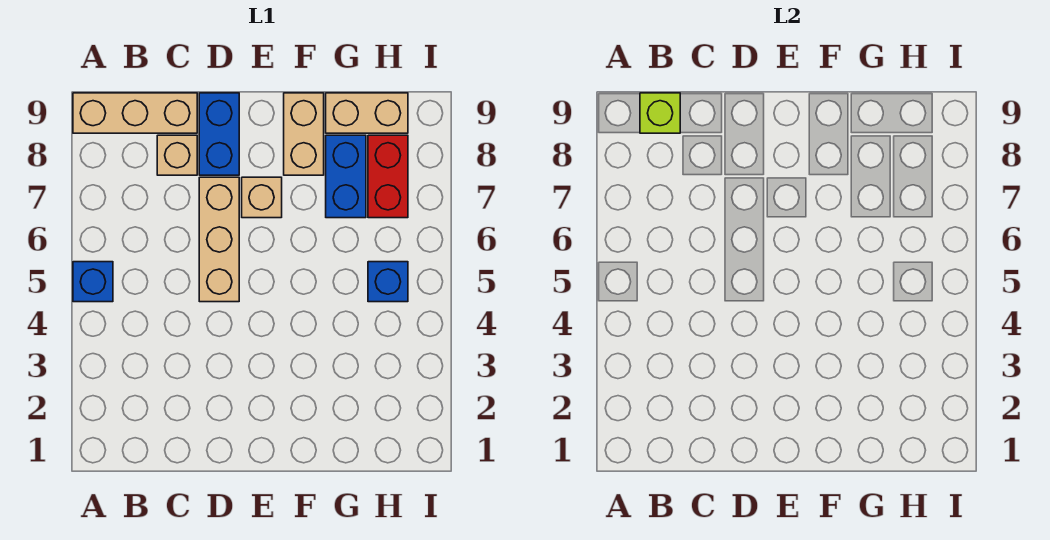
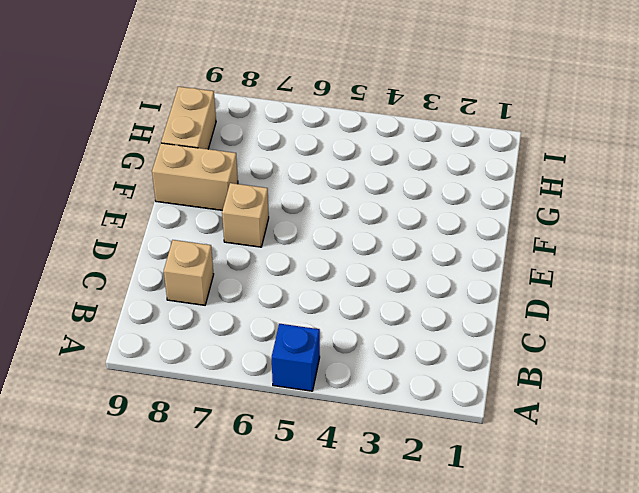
none -> tan 1x3 brick [73,93,197,133]
none -> tan 1x3 brick [199,177,239,302]
none -> blue 1x2 brick [199,93,239,175]

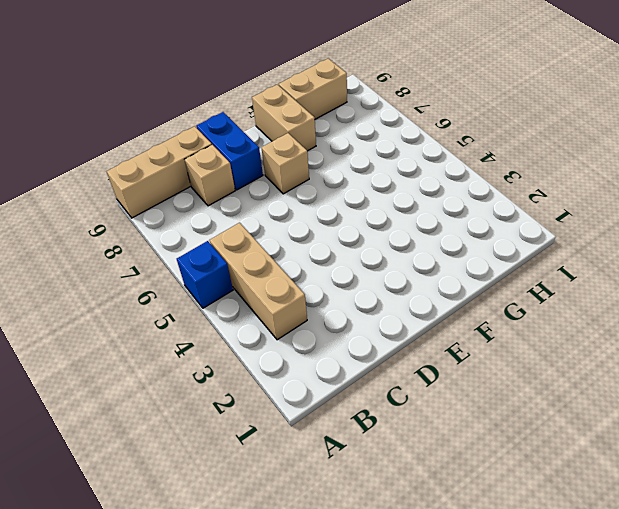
tan 1x3 brick [209,223,307,340] -> tan 1x3 brick moved to [199,177,239,302]
none -> blue 1x2 brick [326,135,366,218]
none -> blue 1x1 brick [368,262,408,302]
none -> red 1x2 brick [368,135,408,218]

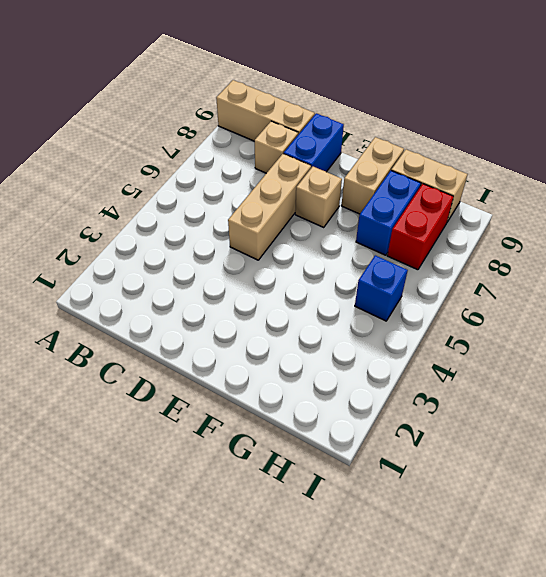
none -> blue 1x1 brick [73,262,113,302]
none -> lime 1x1 brick [640,93,680,133]

